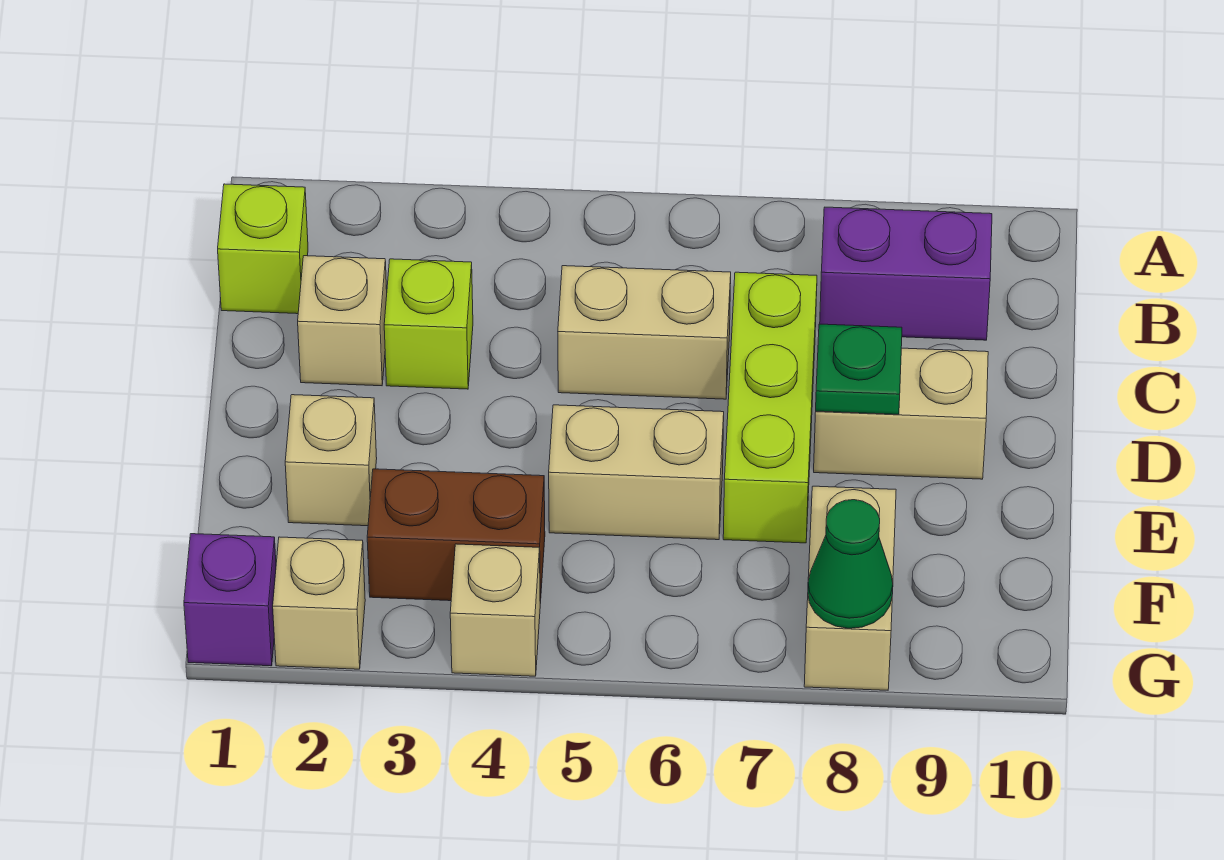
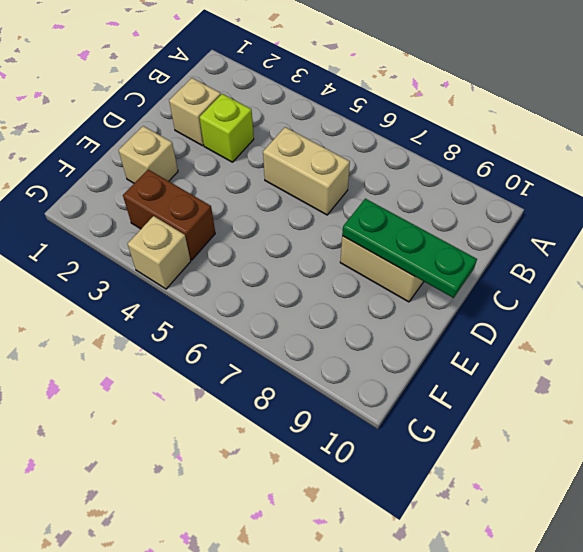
green 1x3 plate [342,199,477,298] -> green 1x1 plate [816,324,902,414]
none -> lime 1x1 brick [218,184,308,314]
none -> purple 1x2 brick [820,207,992,340]
none -> lime 1x3 brick [723,272,817,543]

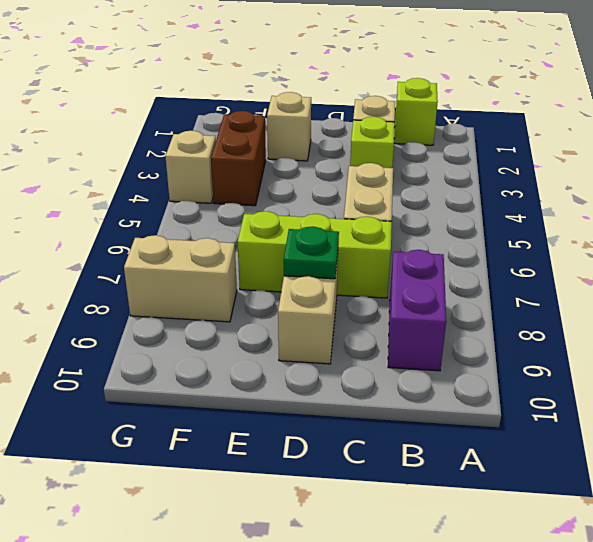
none -> tan 1x2 brick [549,405,724,540]
none -> purple 1x1 brick [184,534,276,666]
none -> tan 1x1 brick [273,537,365,669]

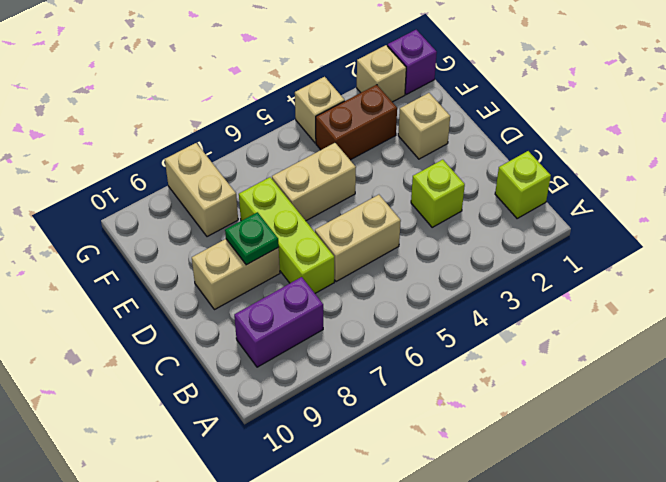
none -> tan 1x1 brick [298,256,387,386]
none -> green 1x1 cone [808,500,893,628]

